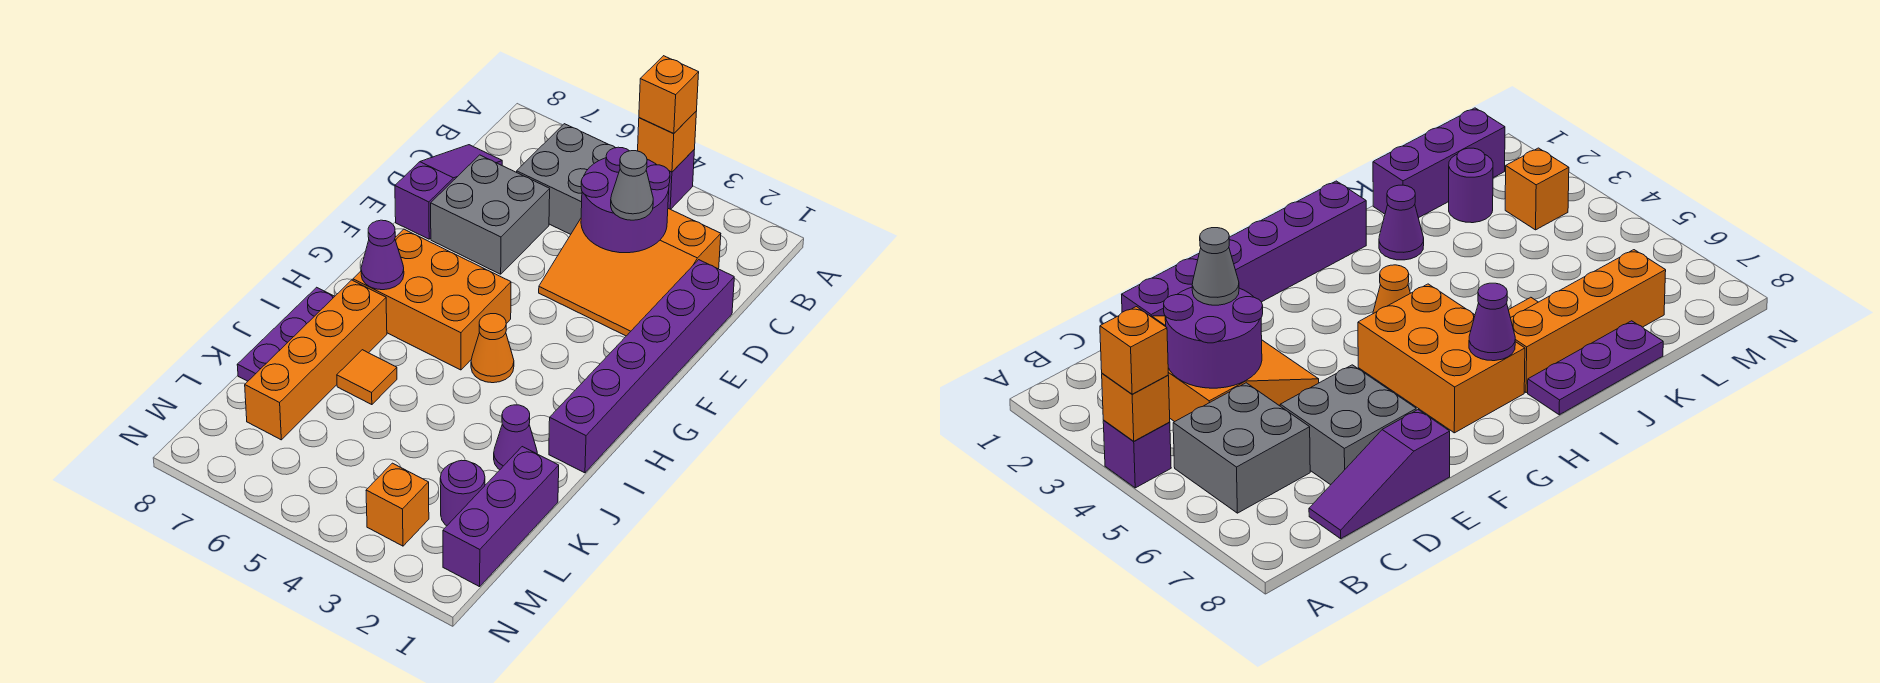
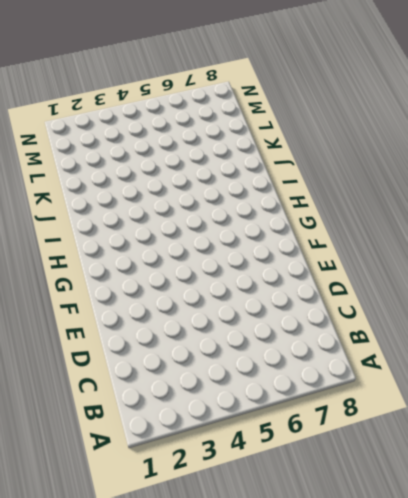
none -> purple 1x1 brick [668,150,694,209]
none -> grey 2x2 brick [517,124,615,234]
none -> orange 3x3 slope [539,209,721,336]

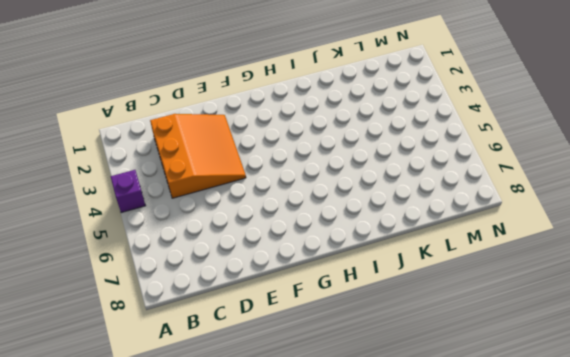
none -> grey 2x2 brick [517,124,615,234]
none -> purple 1x3 slope [395,145,502,239]
none -> purple 1x6 brick [549,260,734,473]

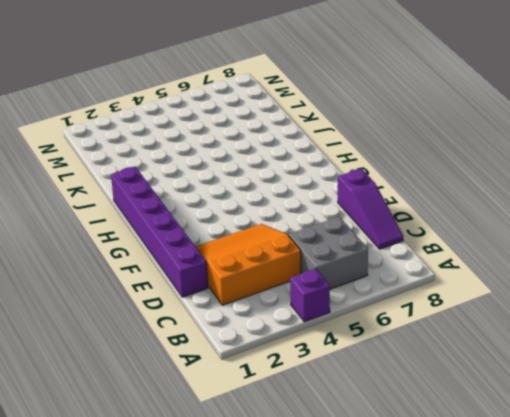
none -> grey 2x2 brick [431,155,550,274]
none -> orange 2x3 brick [353,229,511,370]
none -> orange 1x1 cone [471,314,514,383]

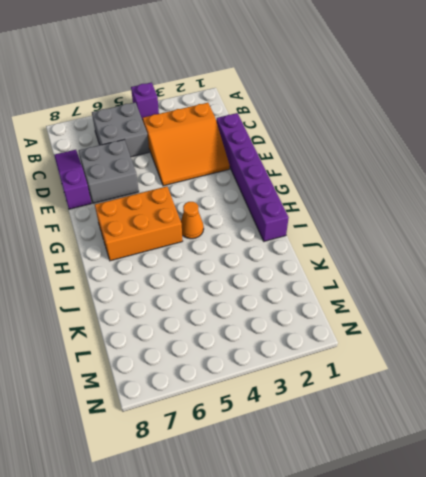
none -> orange 1x4 brick [245,280,387,440]
none -> purple 1x3 plate [237,287,335,381]
none -> purple 1x1 cone [494,405,537,470]

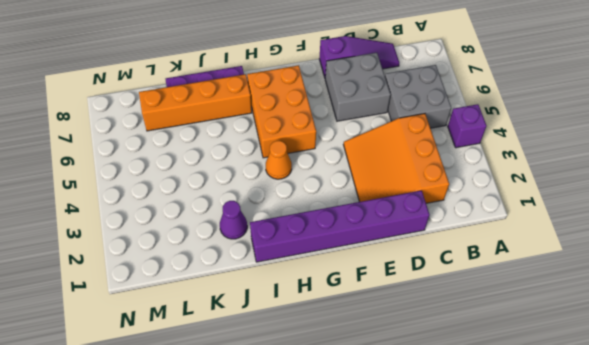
none -> orange 1x1 tile [337,350,397,405]
none -> purple 1x3 brick [443,447,559,587]
none -> purple 1x1 round brick [440,460,485,526]

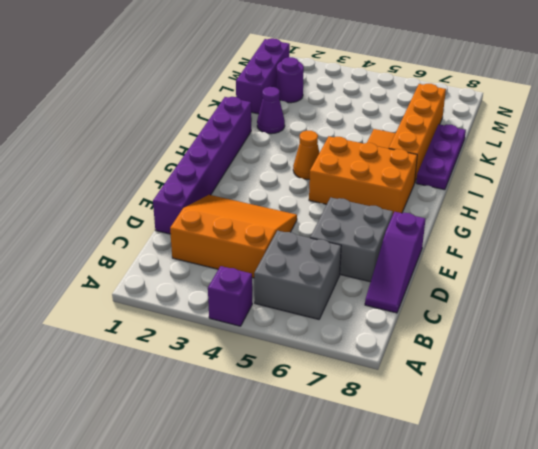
none -> orange 1x1 brick [366,463,429,546]
none -> orange 1x1 brick [638,111,697,172]
none -> purple 2x2 round brick [581,147,670,253]

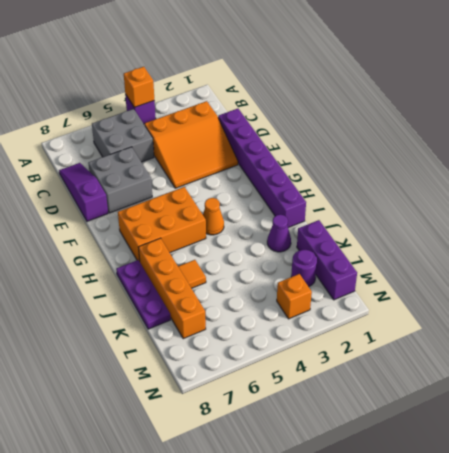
none -> purple 2x2 round brick [581,147,670,253]
none -> purple 1x1 cone [361,220,404,290]
none -> orange 1x1 brick [639,56,699,133]

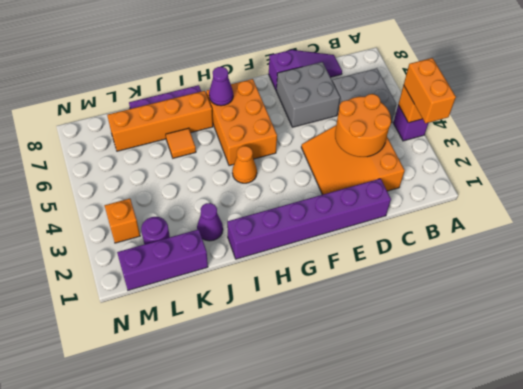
orange 1x2 brick [404,58,456,123] -> orange 1x1 brick [639,56,699,133]
orange 2x2 round brick [335,94,391,157] -> purple 2x2 round brick [581,147,670,253]
none -> grey 1x1 cone [611,151,653,220]

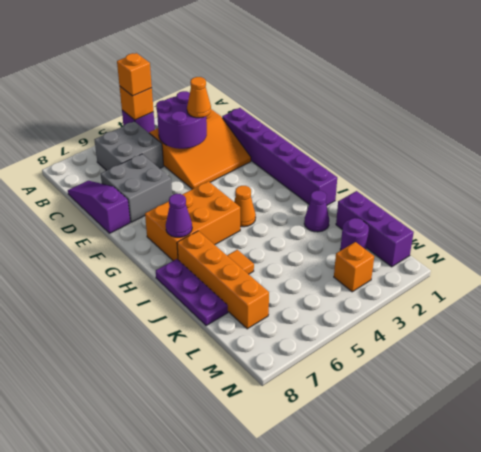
orange 1x1 cone [187,77,211,118] -> grey 1x1 cone [611,151,653,220]

